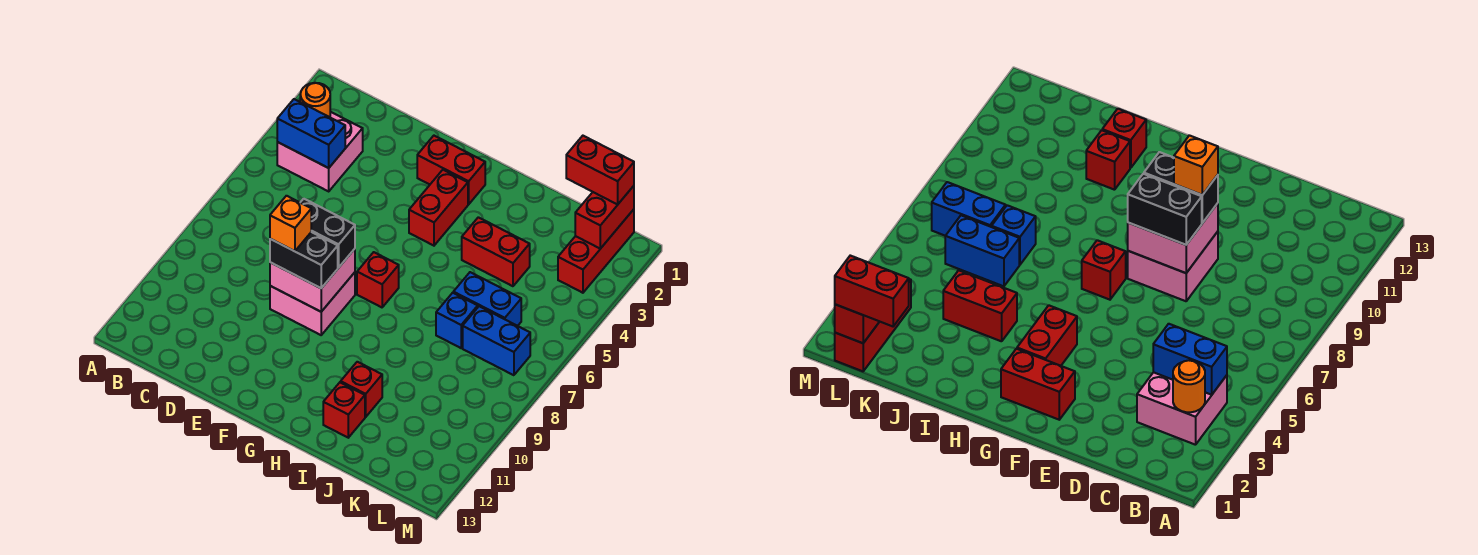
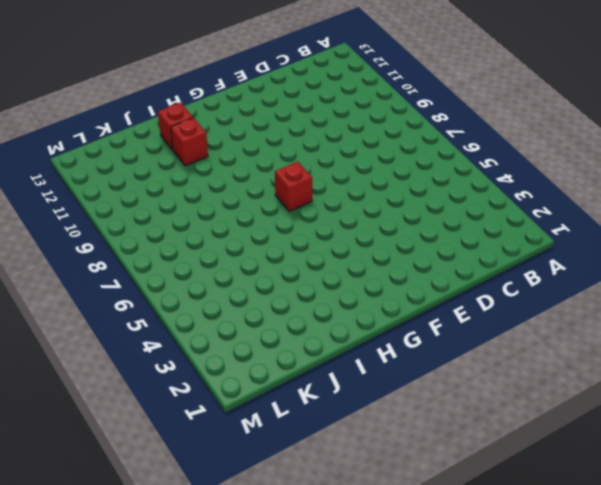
none -> pink 2x2 brick [277,112,363,191]
none -> pink 2x2 brick [270,272,355,335]
none -> red 1x2 brick [417,136,485,204]

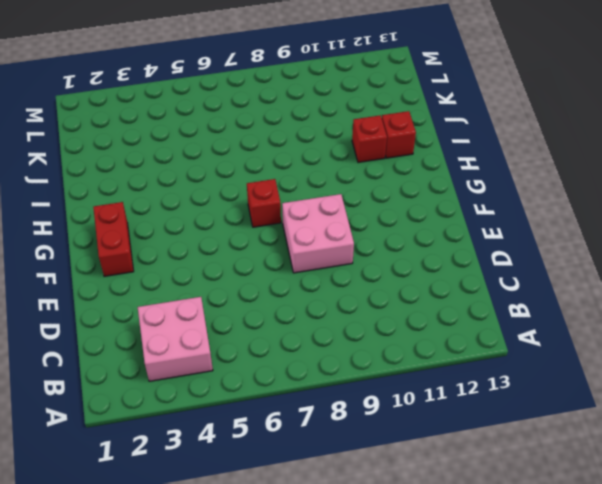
none -> red 1x2 brick [409,170,468,246]
none -> red 1x2 brick [462,217,530,286]
none -> blue 1x2 brick [453,272,521,326]

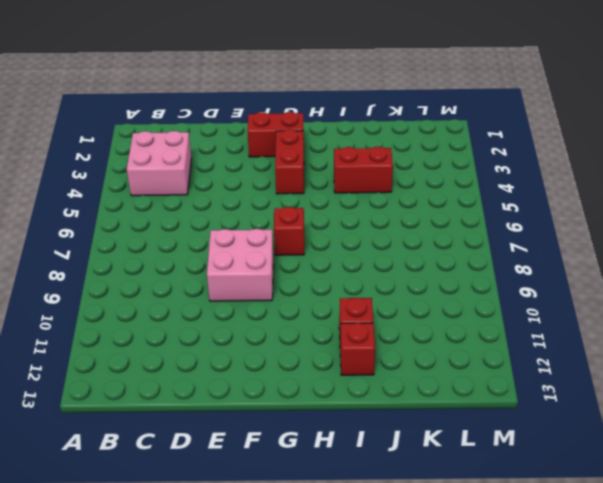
none -> blue 1x2 brick [453,272,521,326]
none -> blue 1x1 brick [436,293,478,348]
none -> blue 1x2 brick [463,306,530,375]

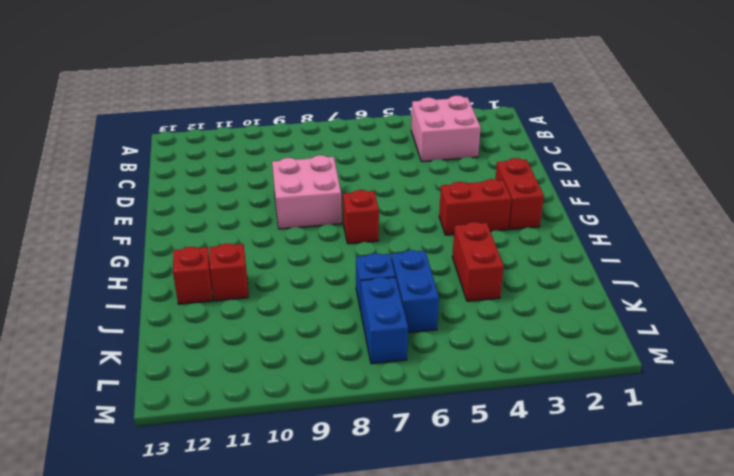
none -> red 1x3 brick [558,209,634,293]
none -> orange 1x1 round brick [300,83,330,117]
none -> blue 1x2 brick [277,99,345,168]

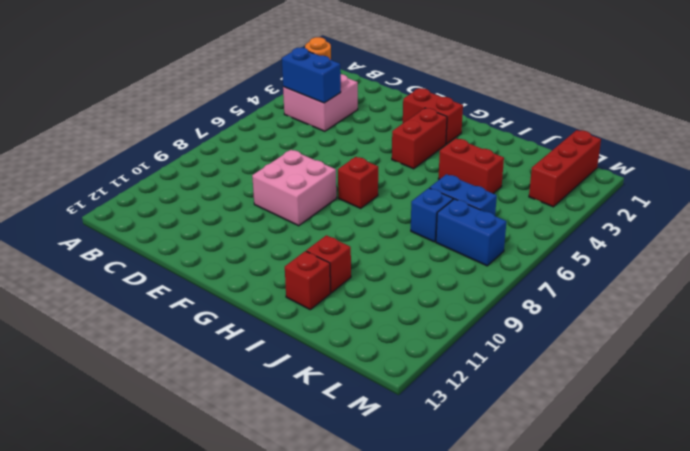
none -> pink 2x2 brick [270,249,355,312]
none -> red 1x2 brick [575,186,634,249]
none -> black 1x2 brick [300,199,355,268]

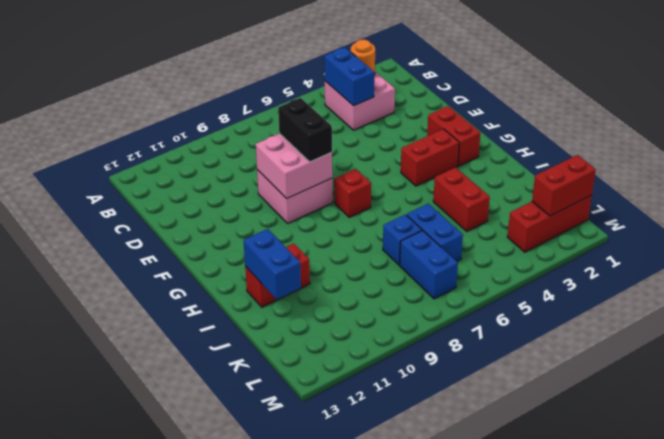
blue 1x2 brick [244,229,301,300] -> none
none -> black 1x2 brick [270,232,338,288]
none -> red 1x2 brick [566,136,634,205]
none -> orange 1x1 brick [270,196,311,251]

